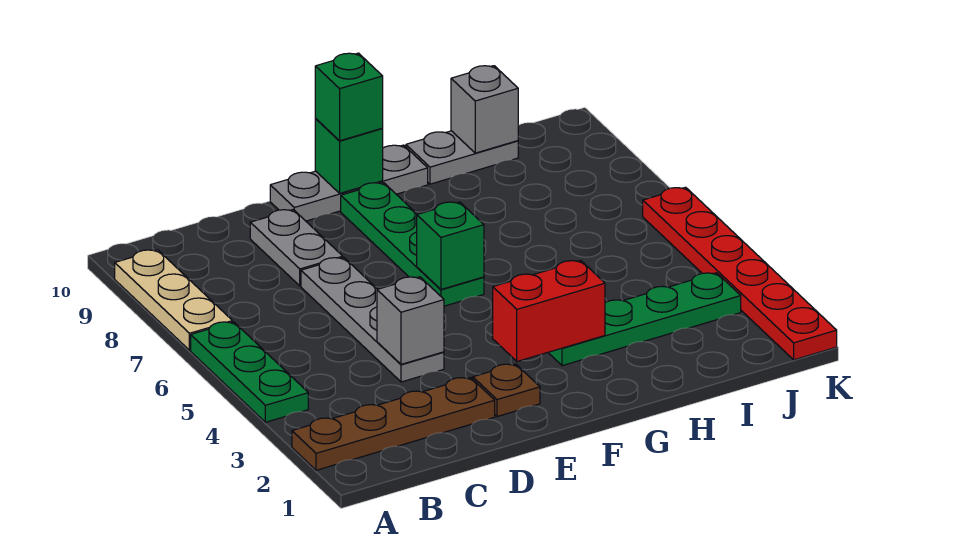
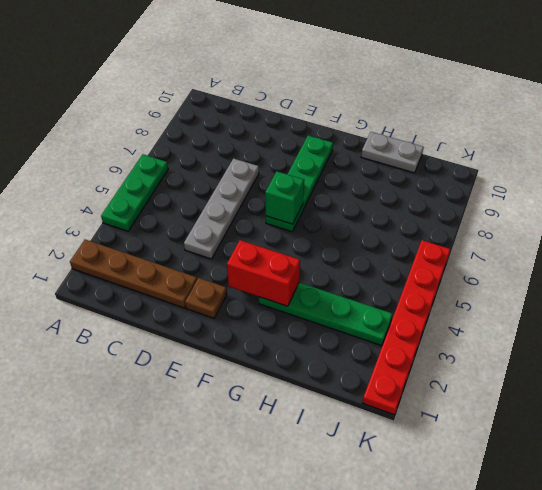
none -> tan 1x3 plate [115,250,232,350]
none -> grey 1x2 plate [250,210,343,286]
none -> grey 1x3 plate [270,145,428,221]

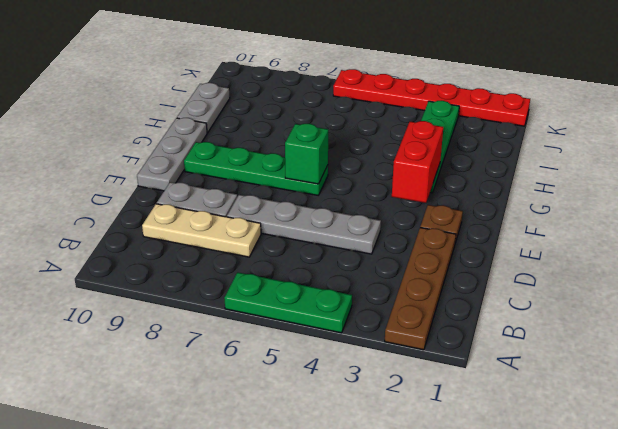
tan 1x3 plate [142,204,261,257] -> tan 1x3 plate moved to [115,250,232,350]
none -> grey 1x1 brick [377,277,444,364]
none -> green 1x1 brick [315,119,383,193]
none -> grey 1x1 brick [451,66,518,153]

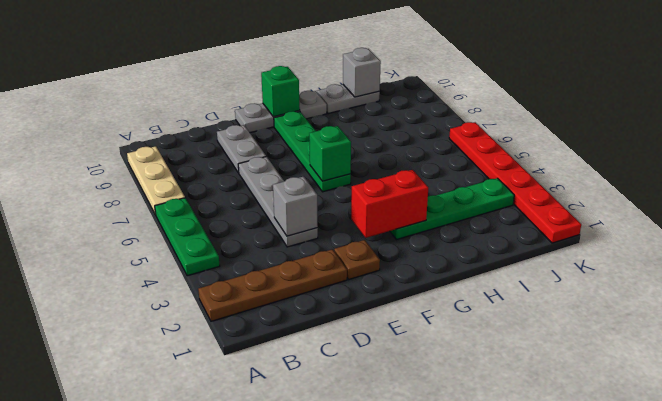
none -> green 1x1 brick [315,53,383,141]

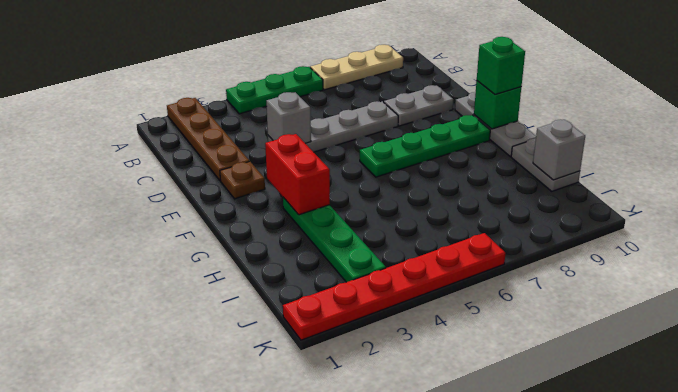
none -> green 1x1 brick [417,202,484,289]

